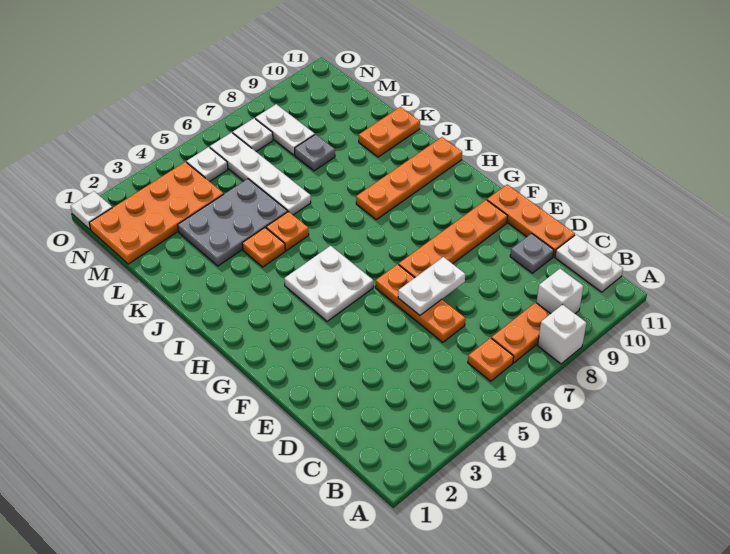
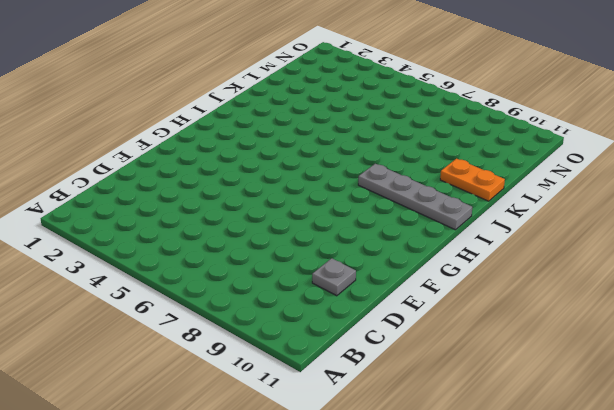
grey 1x4 plate [358,164,472,230] -> orange 1x4 plate [356,137,462,220]
none -> white 1x1 brick [538,304,586,364]
none -> orange 1x1 plate [468,338,514,381]
none -> orange 1x2 plate [491,303,550,363]

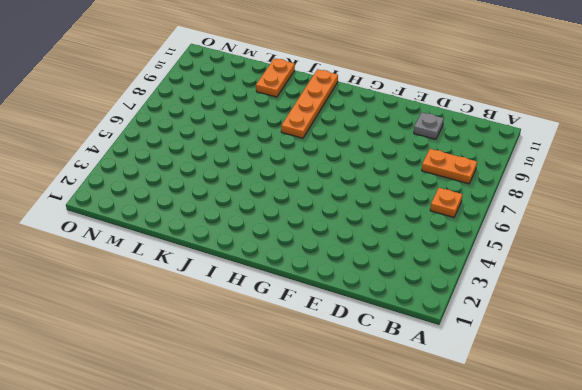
orange 1x2 plate [422,149,477,184] -> orange 1x2 plate turned to [491,303,550,363]
none -> white 1x1 brick [538,304,586,364]
none -> white 1x1 brick [536,269,583,314]
none -> white 1x2 plate [555,234,623,292]

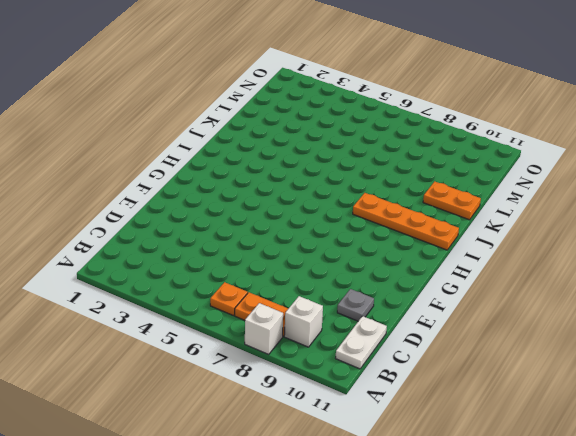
none -> orange 1x3 plate [375,264,465,342]
none -> orange 1x3 plate [487,184,575,257]
none -> orange 1x4 plate [399,200,507,277]

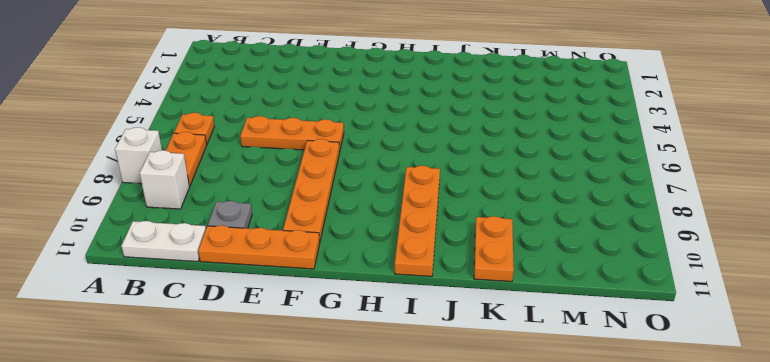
none -> white 2x2 plate [284,246,373,321]
none -> orange 1x1 plate [242,228,285,267]
none -> orange 1x1 plate [266,211,309,251]

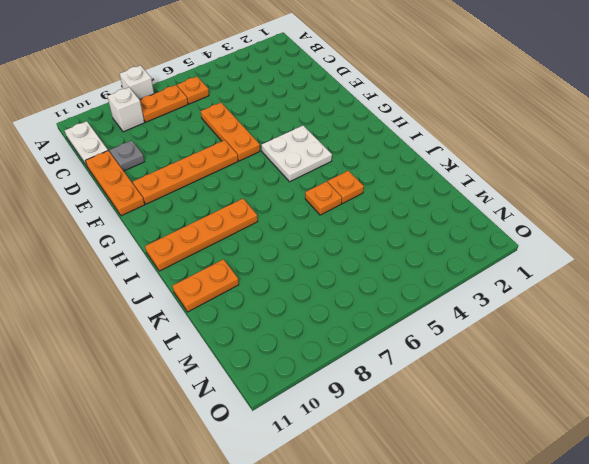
none -> grey 2x3 plate [178,179,288,266]
none -> white 1x4 plate [210,133,311,215]
none -> grey 1x1 plate [295,134,335,171]

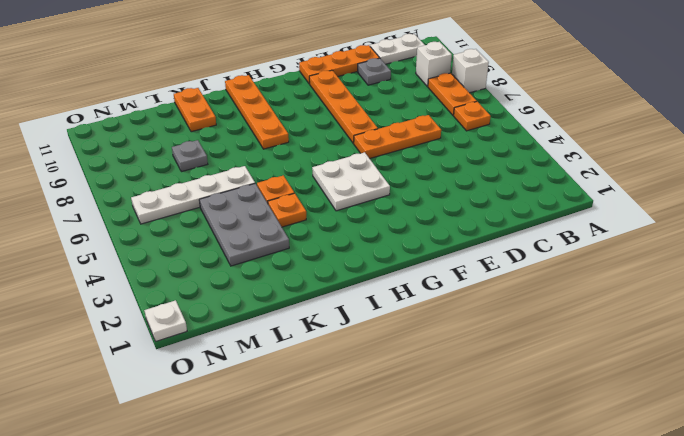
none -> orange 2x4 plate [89,162,224,264]
none -> white 1x2 plate [255,104,315,155]
none -> white 1x1 plate [187,147,228,182]

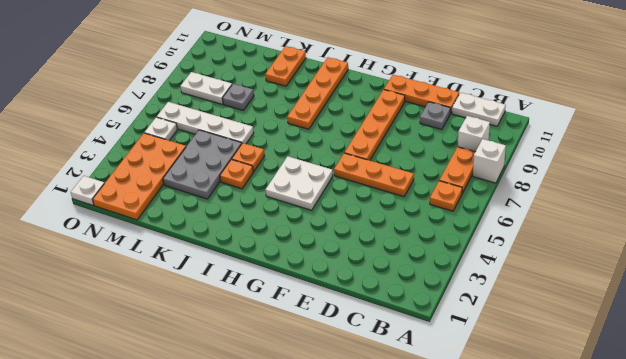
none -> white 1x1 plate [233,118,273,151]
none -> white 1x2 plate [398,257,465,315]

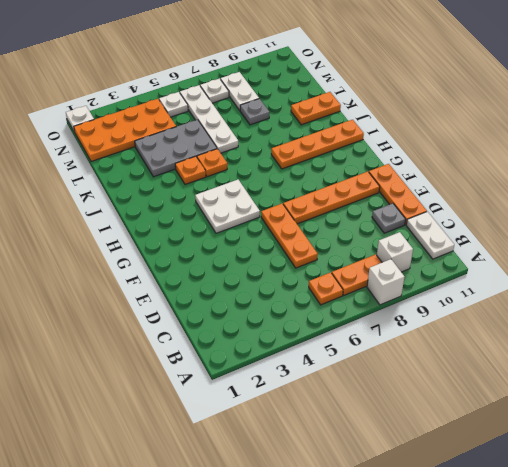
none -> white 1x2 plate [398,257,465,315]

